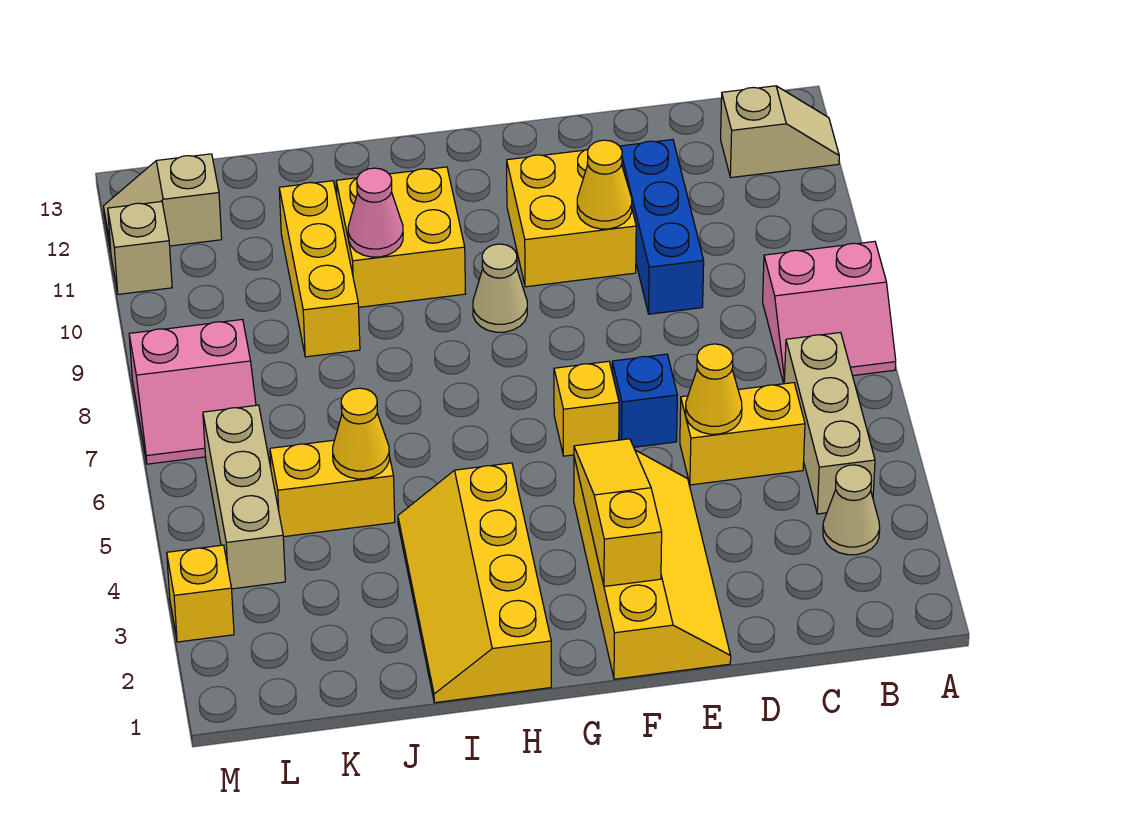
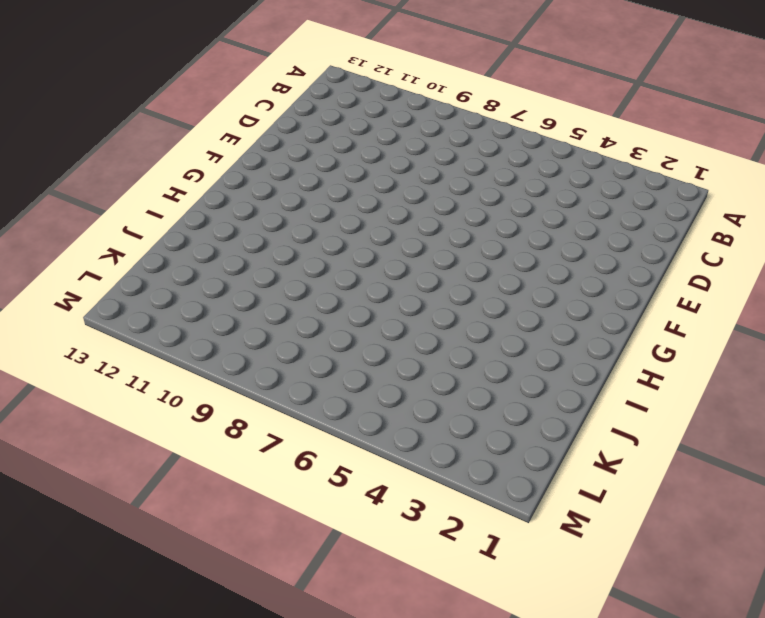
none -> pink 2x2 slope [763,241,896,383]
none -> tan 1x2 slope [721,86,839,178]
none -> tan 1x1 cone [823,465,880,555]

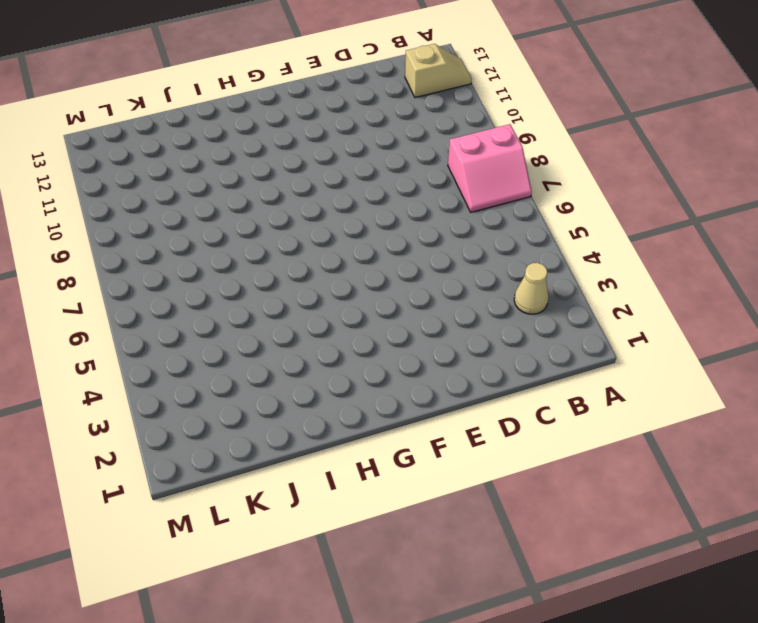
none -> tan 1x3 brick [784,332,875,514]
none -> yellow 1x2 brick [680,383,805,485]
none -> blue 1x3 brick [620,140,704,314]

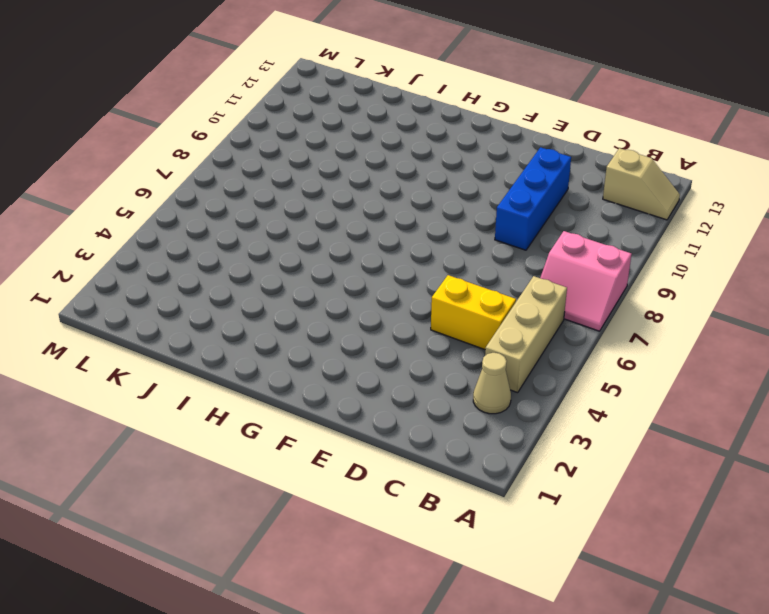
none -> yellow 2x4 slope [574,450,731,679]
none -> blue 1x1 brick [612,354,677,447]
none -> yellow 2x2 brick [507,149,636,287]

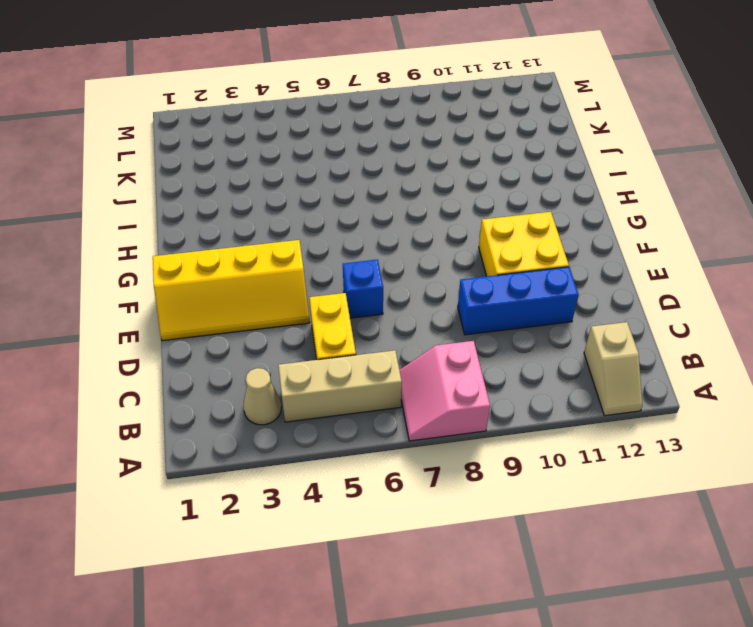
none -> yellow 1x1 brick [554,361,619,456]
none -> tan 1x1 cone [473,244,527,332]
none -> yellow 2x4 slope [398,463,551,703]

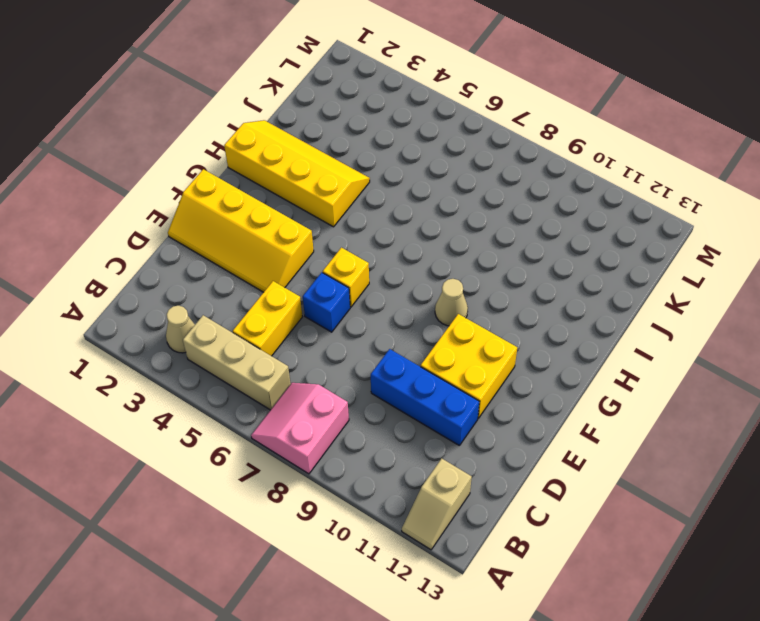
none -> yellow 2x2 brick [336,167,466,307]
none -> yellow 1x2 brick [270,440,395,537]
none -> yellow 1x3 brick [279,181,360,357]

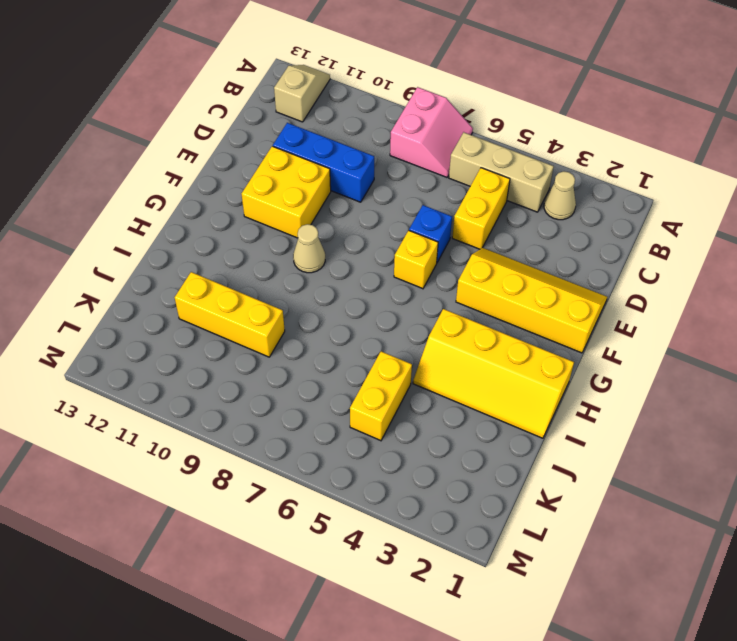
none -> yellow 2x2 brick [336,167,466,307]
none -> tan 1x3 brick [203,405,285,589]
none -> pink 2x2 slope [129,320,256,464]

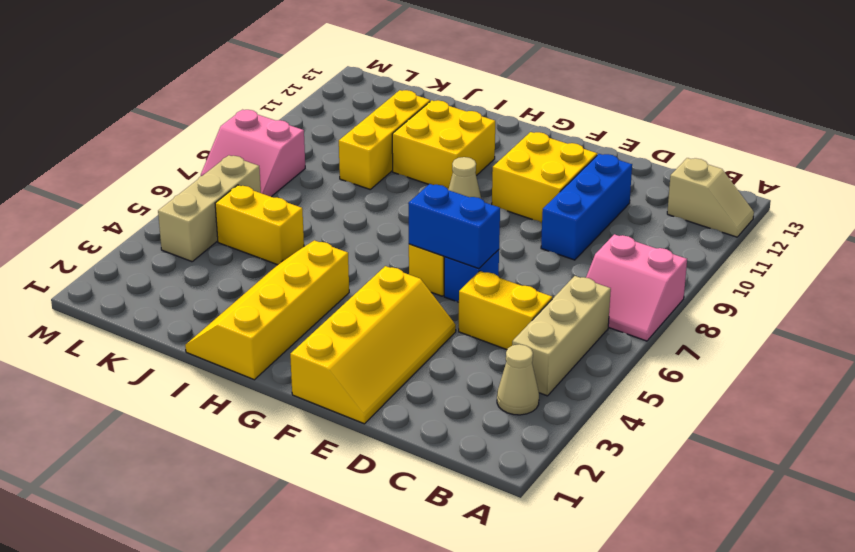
blue 1x2 brick [408,184,500,269] -> none
none -> tan 1x2 slope [104,154,222,252]
none -> yellow 1x1 brick [167,545,234,642]
none -> tan 1x1 brick [108,202,172,294]

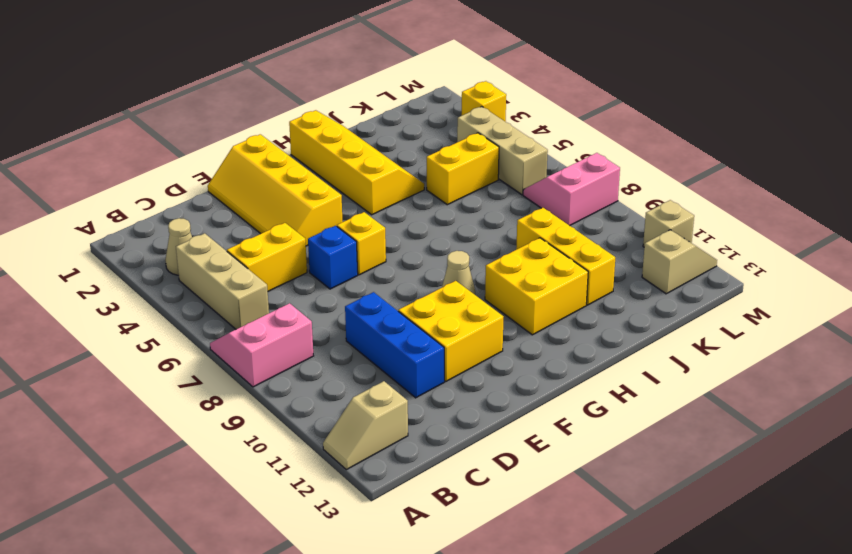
none -> yellow 1x1 cone [686,344,742,434]
none -> yellow 1x1 cone [577,140,632,229]
none -> yellow 1x3 slope [574,439,662,587]

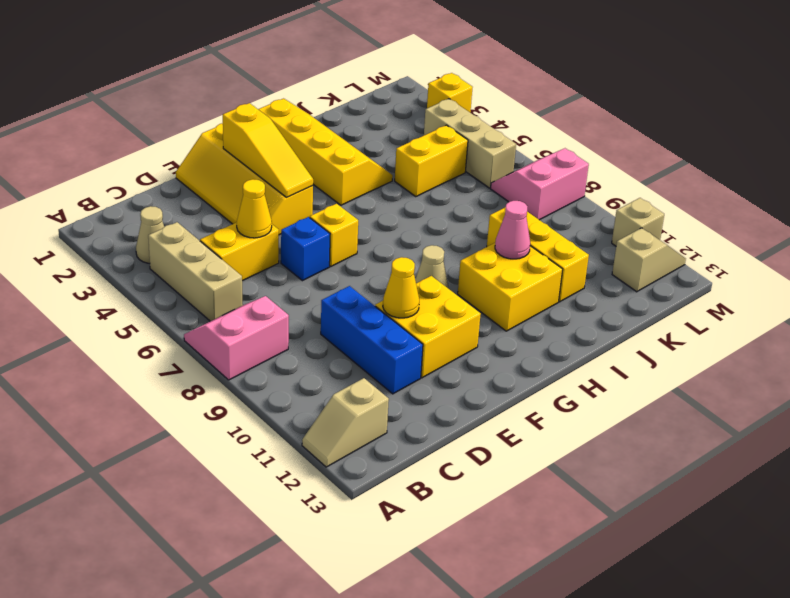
none -> yellow 1x1 cone [333,388,389,479]

